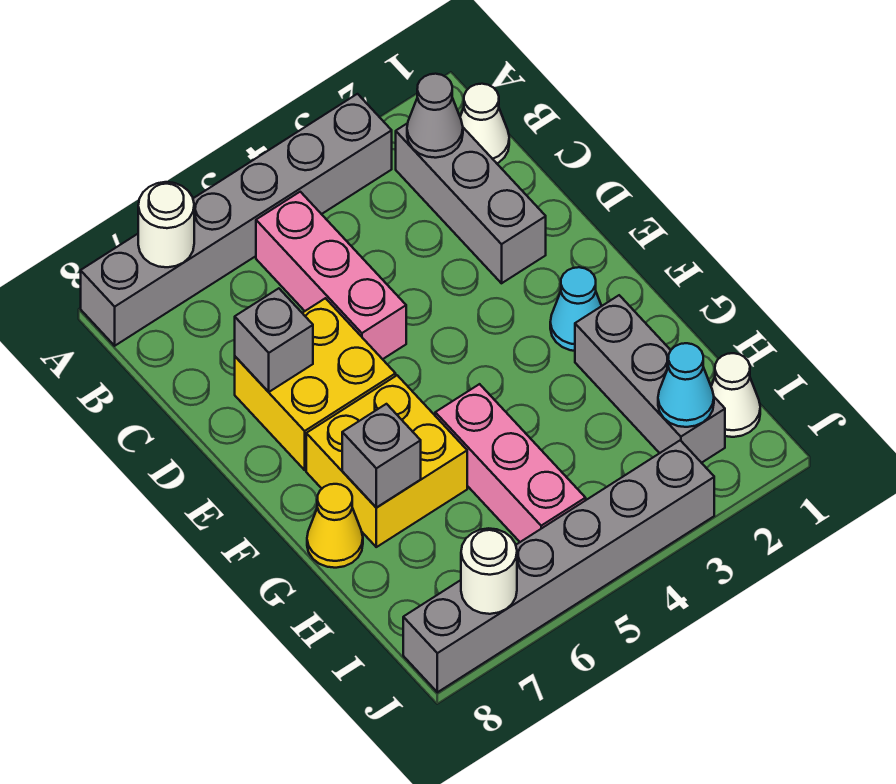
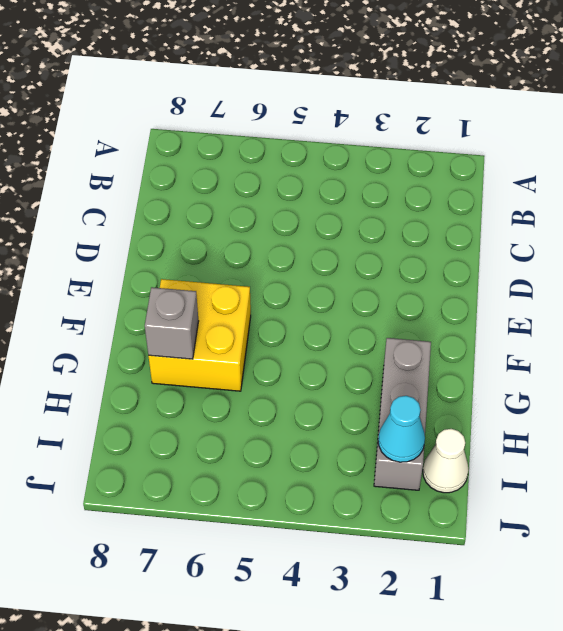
none -> grey 1x6 brick [81,94,392,346]
none -> white 1x1 cone [460,84,509,163]
none -> grey 1x3 brick [396,123,546,283]

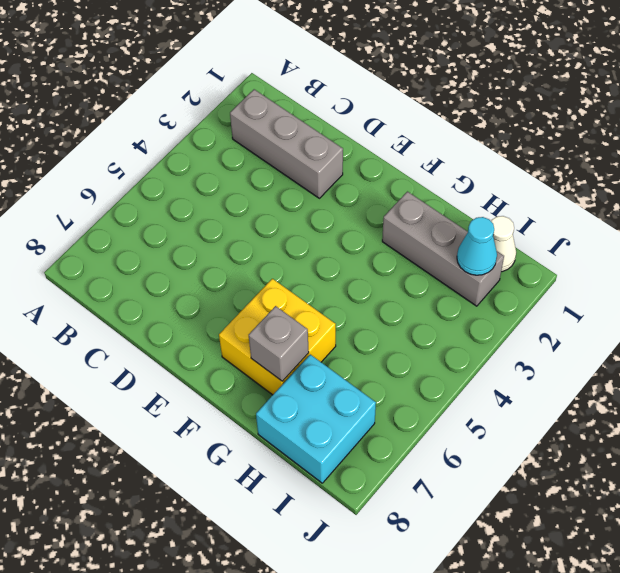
cyan 2x2 brick [256,354,376,483] -> none
none -> grey 1x6 brick [81,94,392,346]
none -> white 1x1 cone [460,84,509,163]
none -> pink 1x3 brick [256,192,406,359]

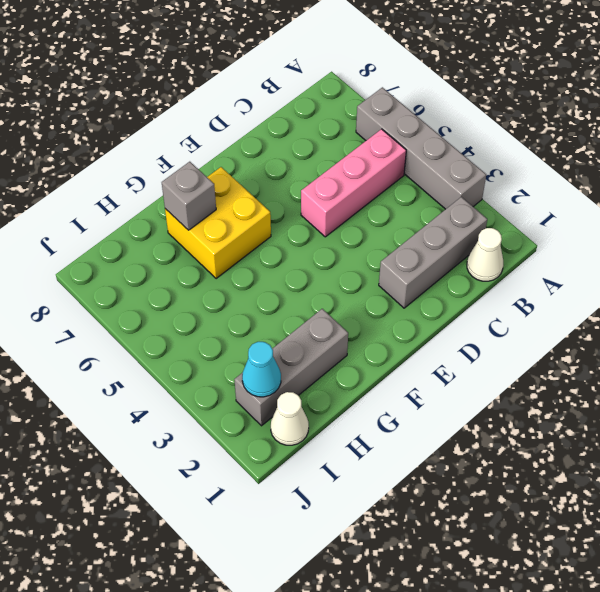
grey 1x4 brick [356,87,486,209] -> grey 1x6 brick [81,94,392,346]
none -> yellow 2x2 brick [235,298,396,470]
none -> cyan 1x1 cone [550,267,601,351]
none -> pink 1x3 brick [435,384,586,542]

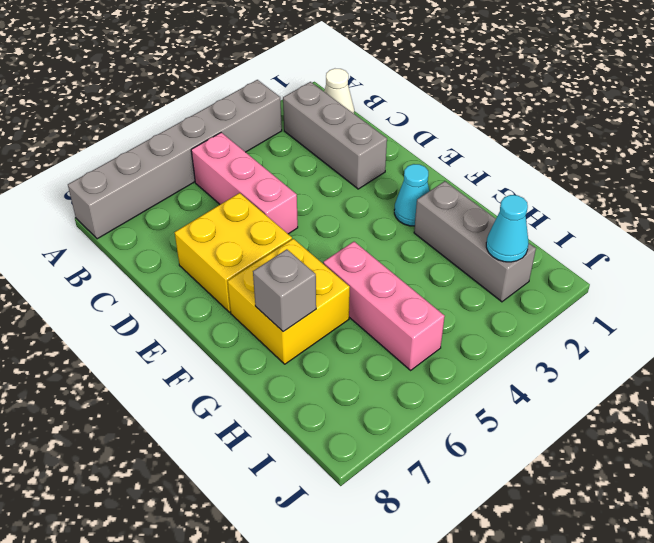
none -> yellow 1x1 cone [307,484,363,568]
none -> white 1x1 cone [711,353,760,437]
none -> grey 1x6 brick [403,440,714,692]

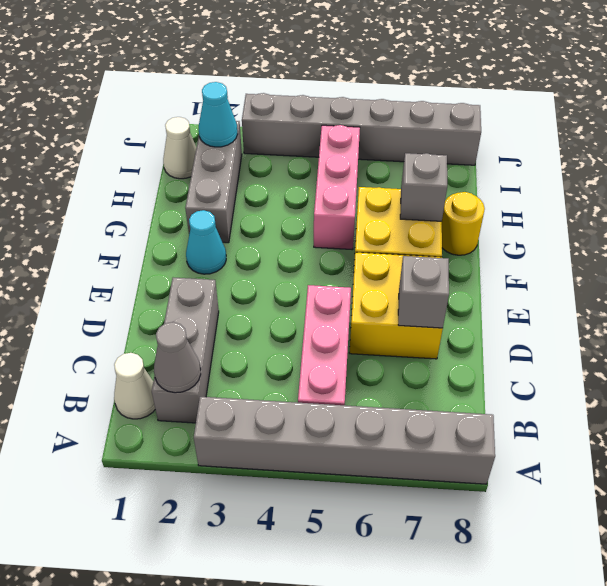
yellow 1x1 round brick [442,192,485,255] -> yellow 1x1 cone [307,484,363,568]
none -> white 1x1 round brick [138,182,194,267]
none -> white 1x1 round brick [461,528,517,614]

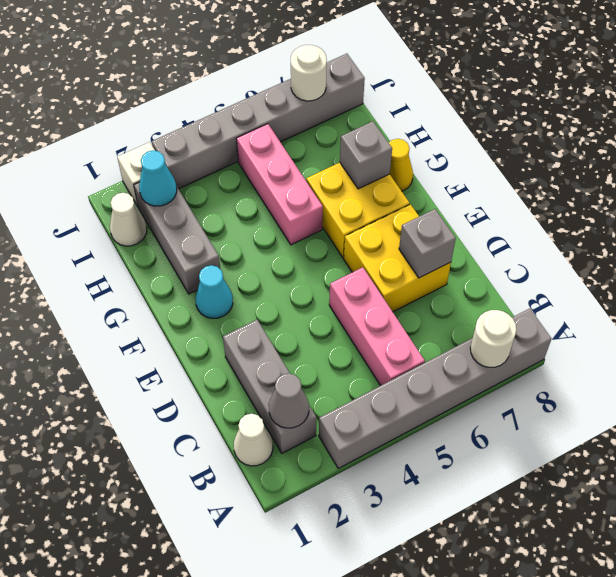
white 1x1 brick [117,142,155,207] -> none

